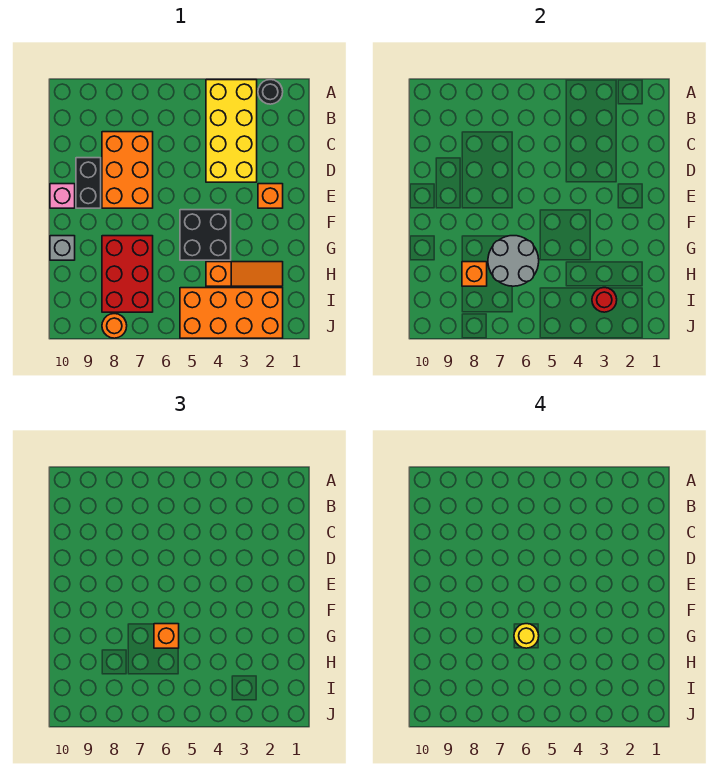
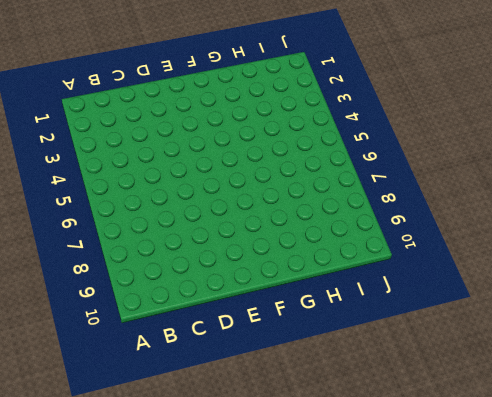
none -> black 1x1 round brick [258,80,283,104]
none -> yellow 2x4 brick [206,80,257,182]
none -> orange 2x3 brick [102,132,153,208]

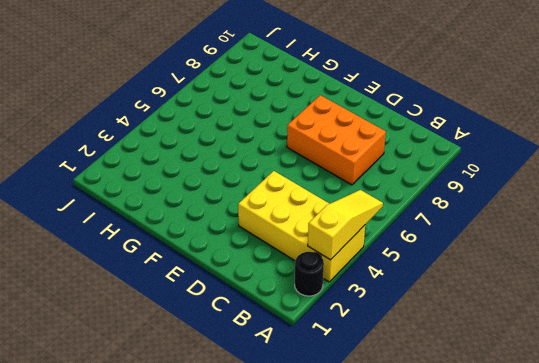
yellow 1x3 slope [308,190,383,260] -> none
none -> black 1x2 brick [76,158,101,208]
none -> orange 1x1 brick [258,184,283,208]
none -> pink 1x1 brick [50,184,75,208]

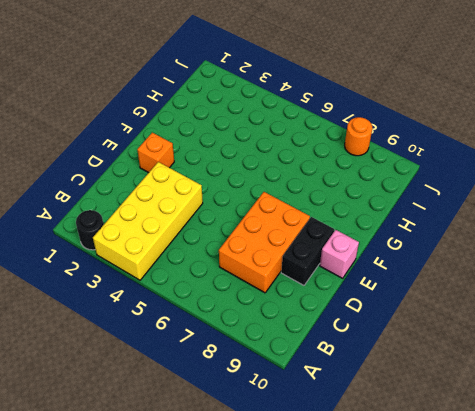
none -> black 2x2 brick [180,210,231,260]
none -> red 2x3 brick [102,236,153,312]
none -> grey 1x1 brick [50,236,75,260]

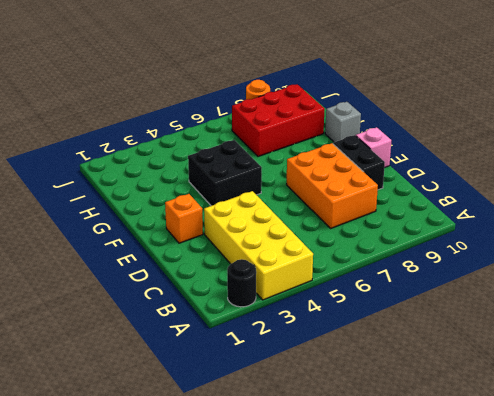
red 2x3 brick [232,84,325,156] -> red 2x3 brick turned to [102,236,153,312]
none -> orange 1x3 slope [206,262,283,286]
none -> orange 2x4 brick [180,288,283,338]
none -> grey 2x2 round brick [488,236,539,286]

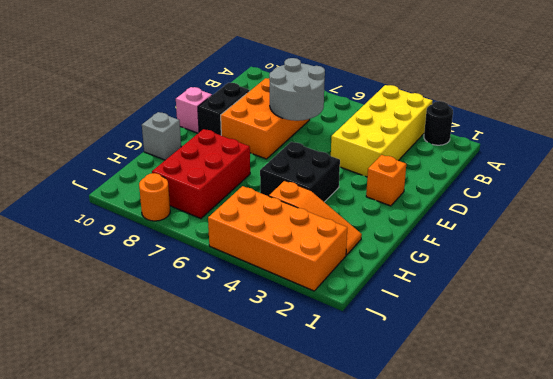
grey 2x2 round brick [269,58,325,121] -> grey 2x2 round brick moved to [488,236,539,286]
none -> orange 1x1 brick [462,262,487,286]
none -> red 1x1 round brick [592,288,617,312]
none -> orange 1x1 brick [154,624,179,648]

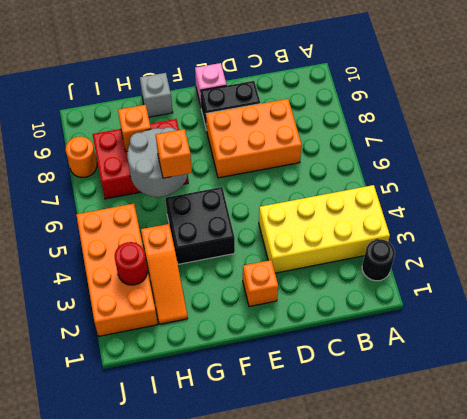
none -> yellow 1x1 round brick [514,624,539,648]

